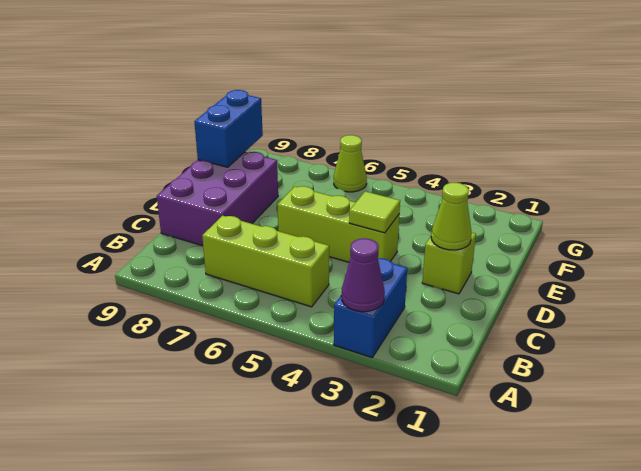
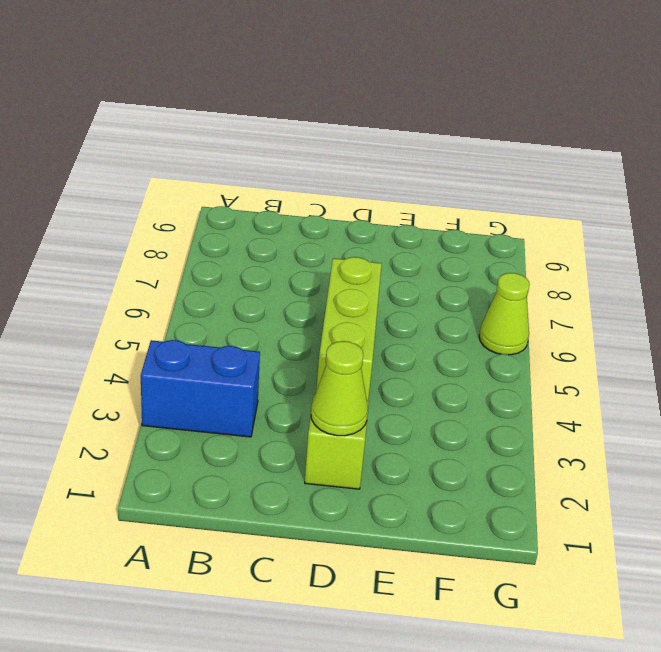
none -> lime 1x3 brick [202,216,329,307]
none -> purple 2x3 brick [157,152,278,246]

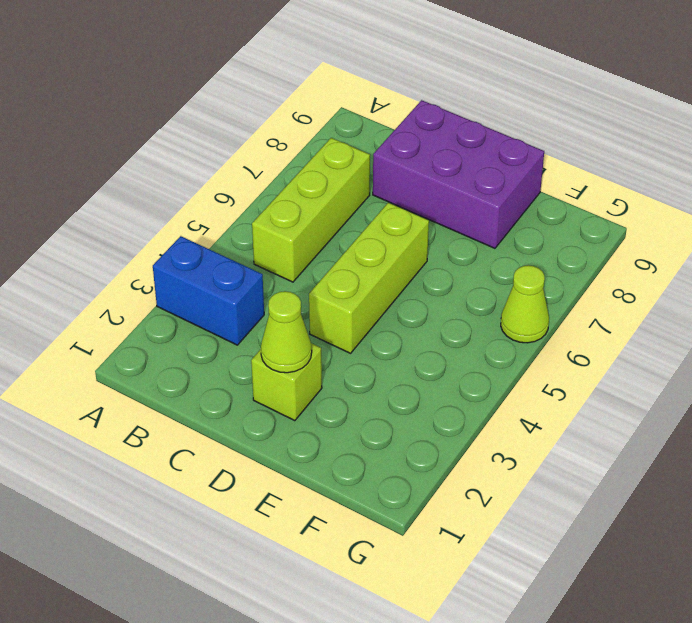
none -> purple 1x1 cone [341,238,385,312]
none -> lime 1x1 tile [349,191,400,233]

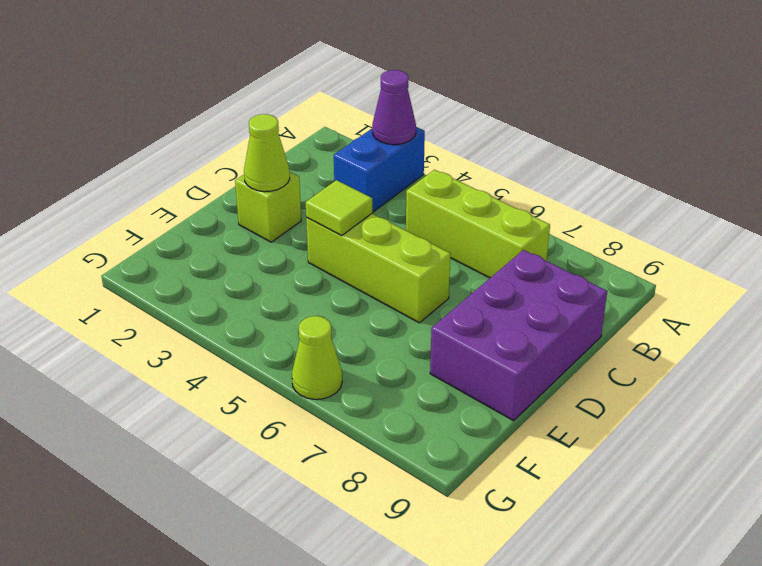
none -> blue 1x2 brick [194,90,263,167]

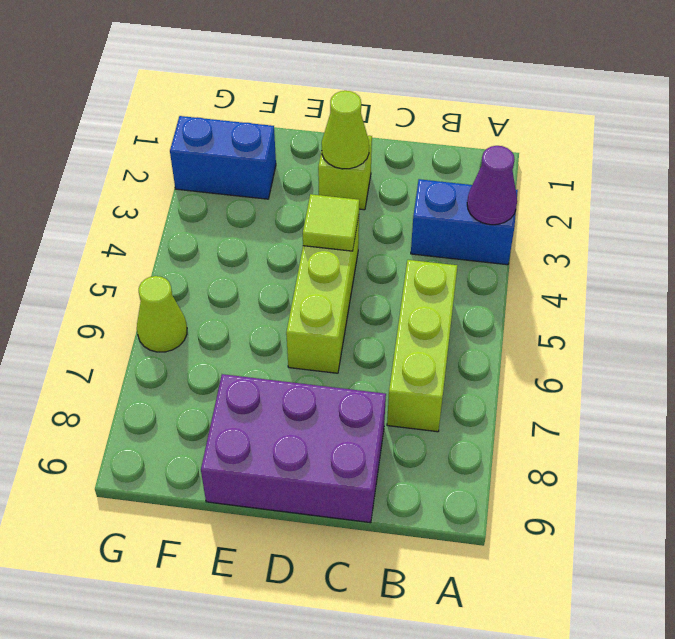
blue 1x2 brick [170,116,276,199] -> blue 1x2 brick moved to [194,90,263,167]

